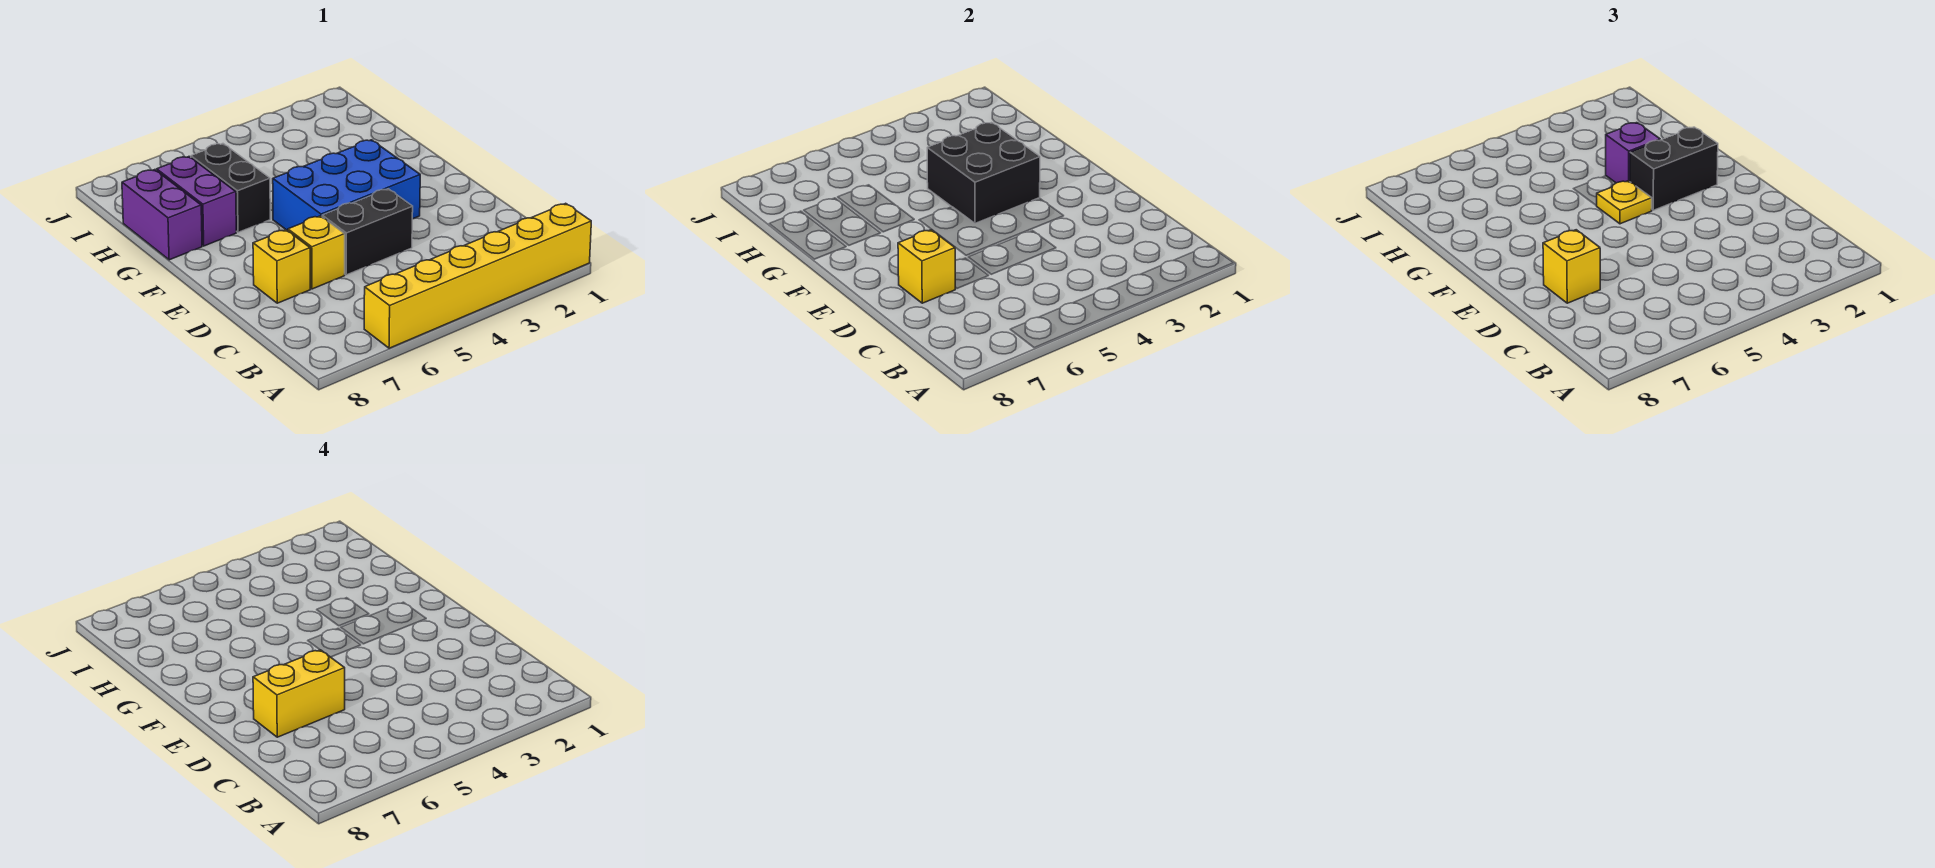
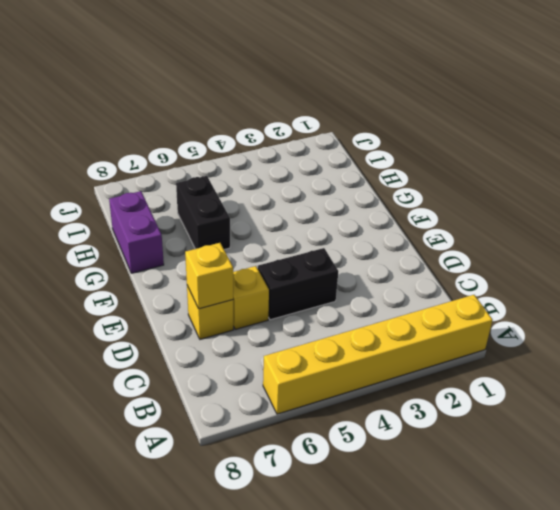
none -> blue 2x3 brick [273,140,420,231]
none -> purple 1x2 brick [157,157,236,246]
none -> black 2x2 brick [927,123,1040,223]

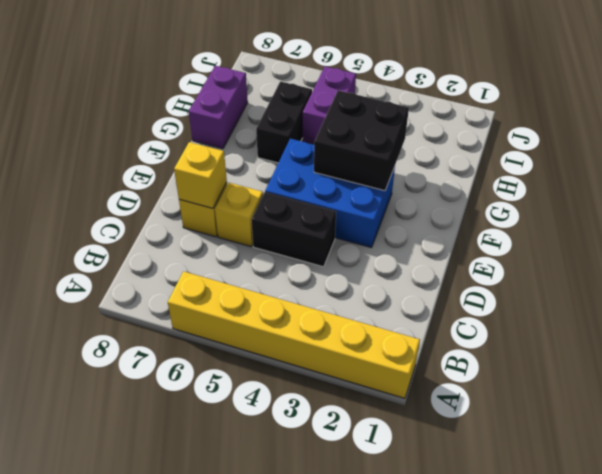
purple 1x2 brick [303,67,356,144] -> purple 1x2 brick moved to [157,157,236,246]
none -> yellow 1x1 brick [1543,230,1600,303]
none -> black 1x2 brick [1630,127,1718,210]
none -> yellow 1x1 plate [1597,181,1652,224]

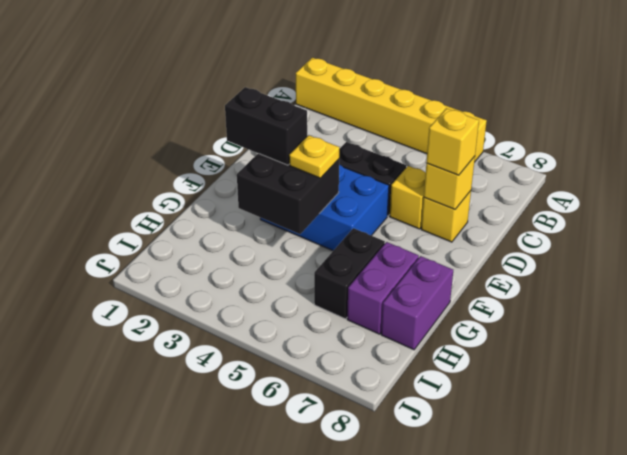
none -> purple 1x1 brick [1606,123,1660,183]
none -> yellow 1x2 brick [253,650,345,737]

